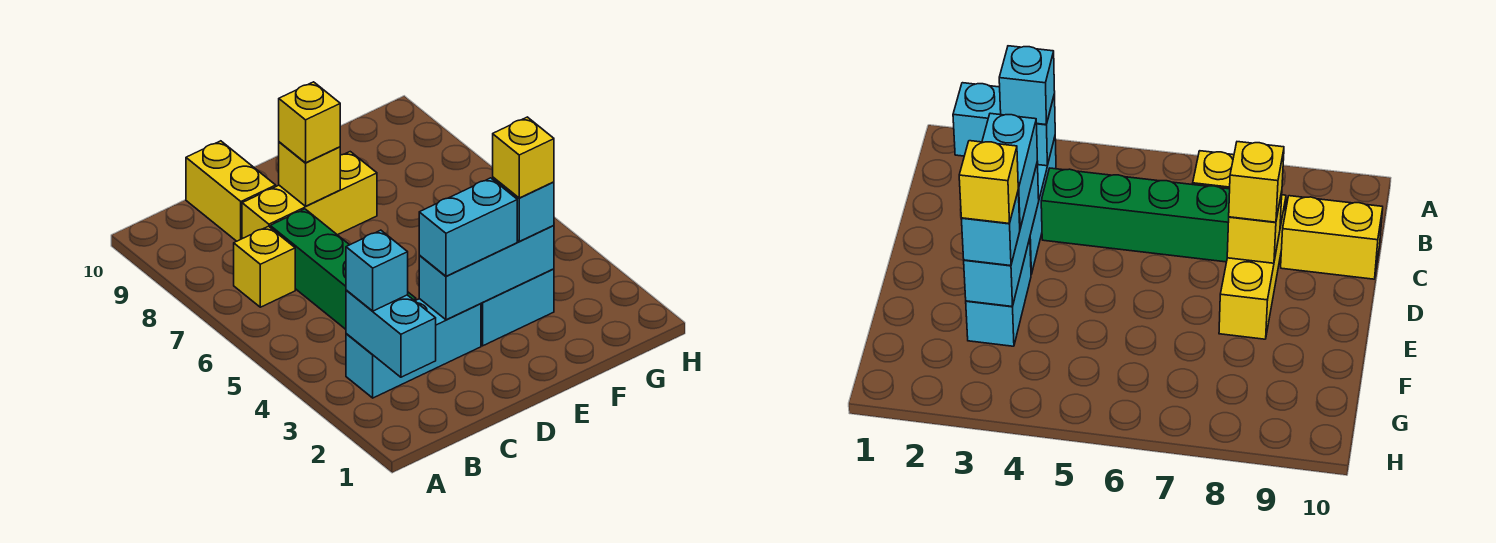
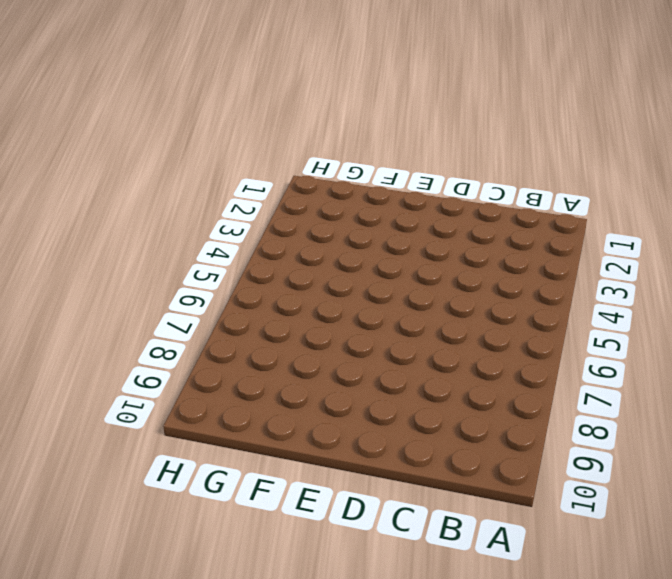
none -> cyan 1x3 brick [346,299,481,398]
none -> yellow 1x1 brick [234,226,295,307]
none -> green 1x4 brick [270,209,416,329]

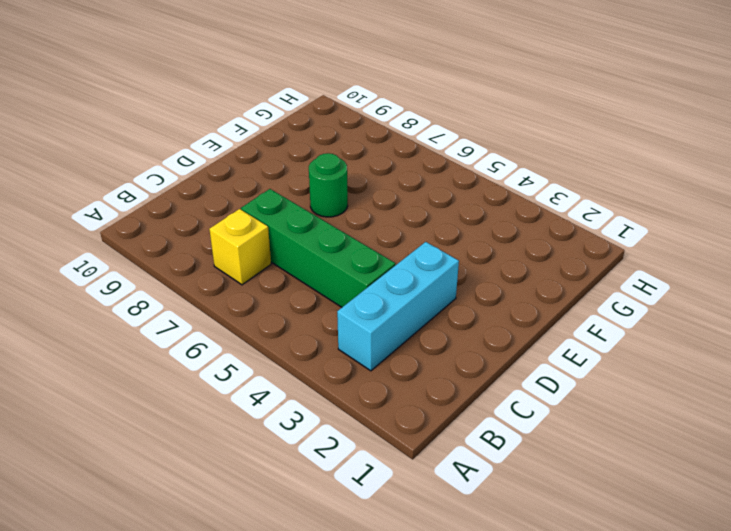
green 1x1 round brick [309,153,348,217] -> none
none -> yellow 1x3 brick [242,152,377,239]
none -> yellow 1x2 brick [186,141,276,241]
none -> cyan 1x2 brick [481,269,554,346]

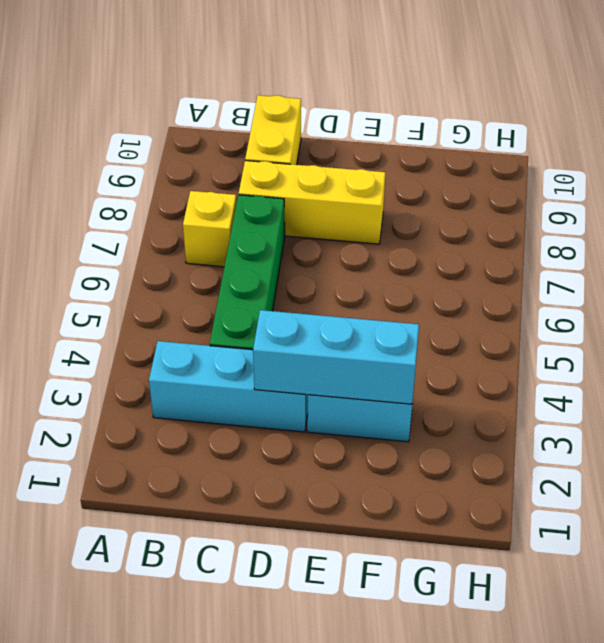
none -> cyan 1x2 brick [346,290,436,377]
none -> yellow 1x1 brick [279,142,340,206]
none -> cyan 1x1 brick [346,230,408,311]

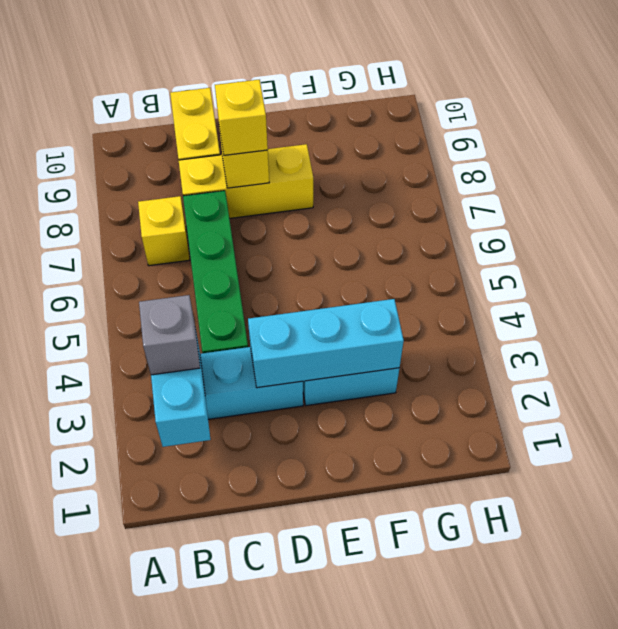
grey 1x1 brick [139,295,200,375] -> cyan 1x1 brick [346,230,408,311]
none -> cyan 1x2 brick [419,178,517,276]
none -> cyan 1x1 brick [493,177,554,241]
none -> yellow 1x1 brick [493,117,554,198]

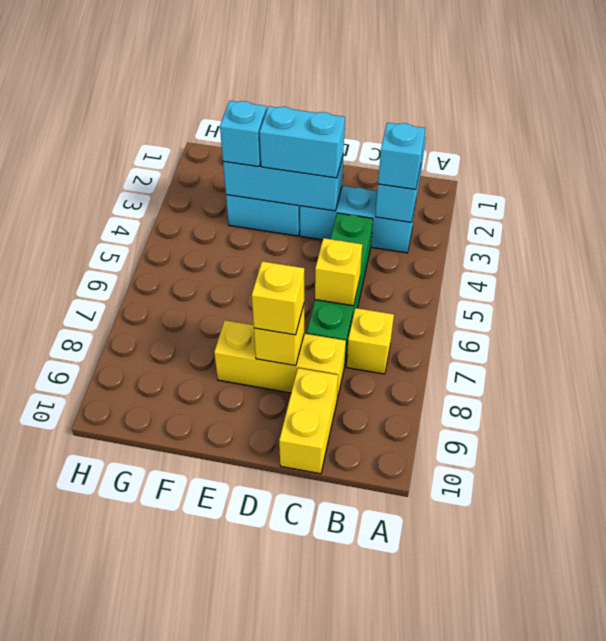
yellow 1x1 brick [315,238,362,306] -> yellow 1x1 brick moved to [493,117,554,198]

